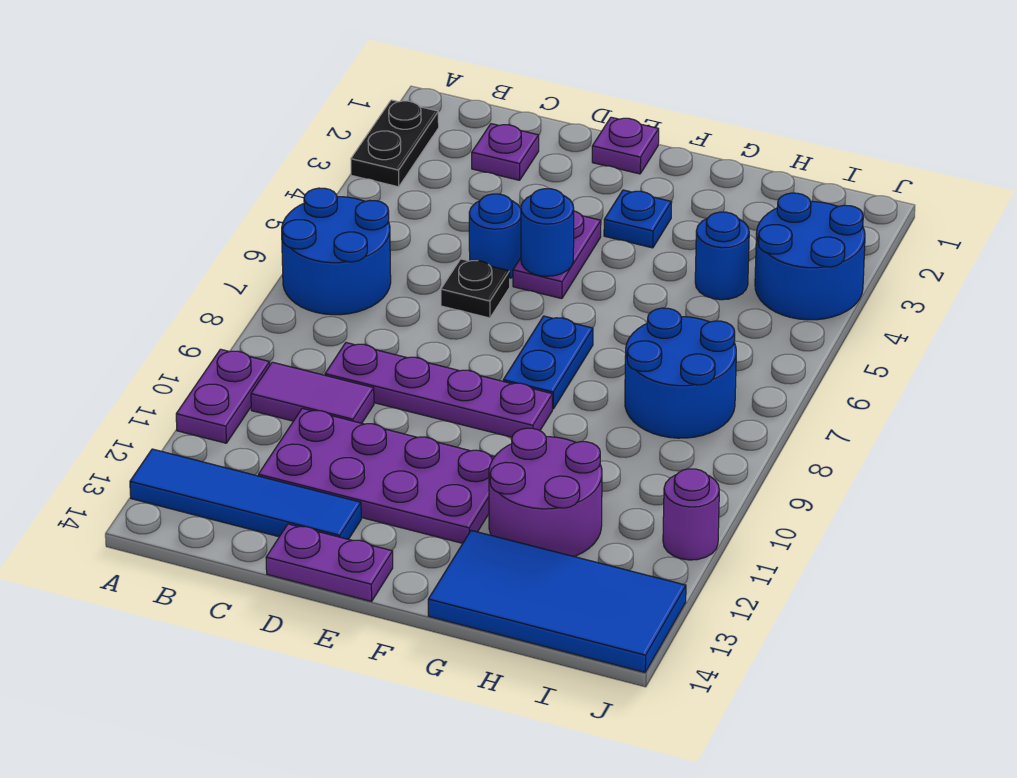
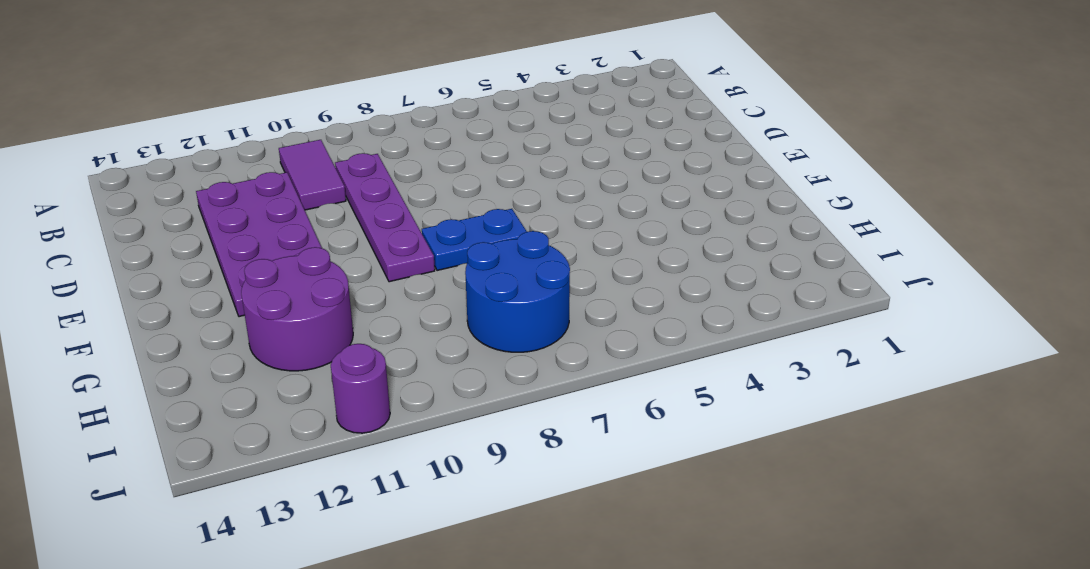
none -> black 1x2 plate [351,100,439,187]
none -> blue 2x2 round brick [282,188,391,315]
none -> purple 1x2 plate [176,349,270,443]

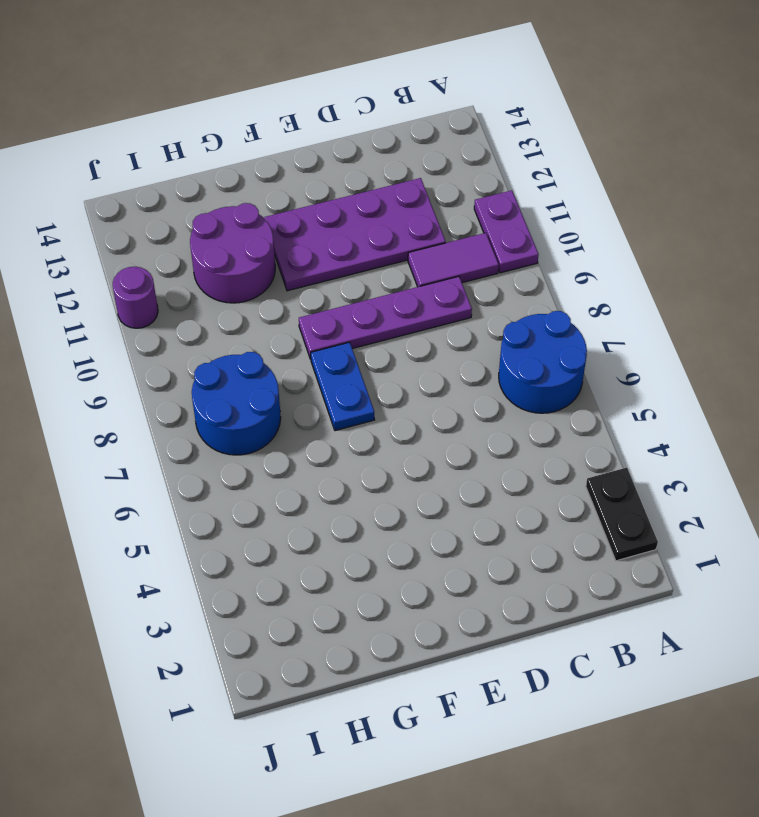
none -> blue 1x4 tile [130,449,361,539]
none -> purple 1x1 plate [472,124,539,180]
none -> blue 1x1 round brick [469,194,521,278]

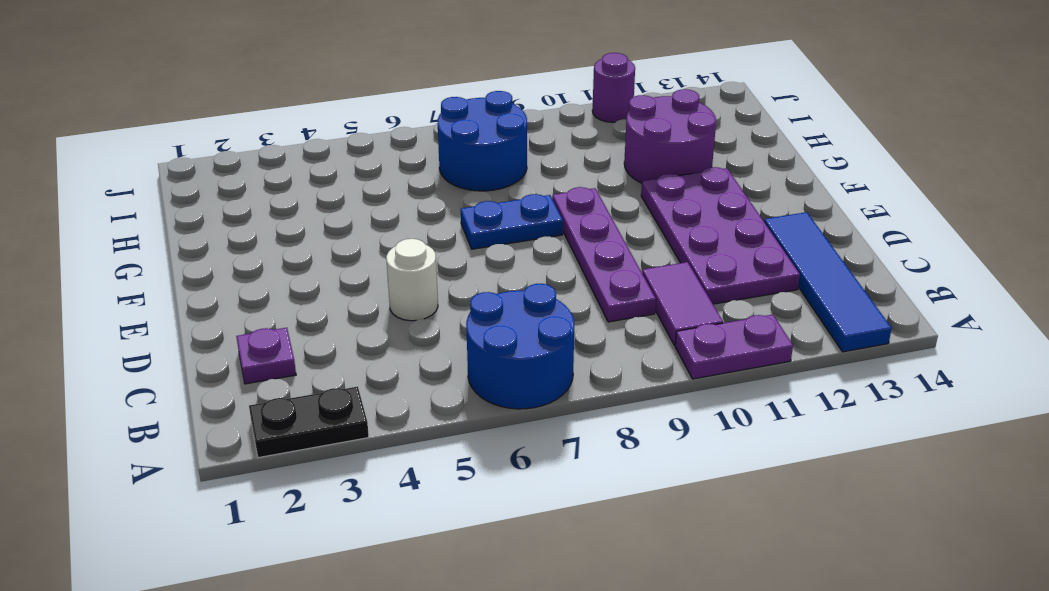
white 1x1 round brick [386,239,438,321] -> blue 1x1 round brick [469,194,521,278]
none -> black 1x1 plate [441,259,510,318]
none -> purple 1x2 plate [266,524,393,601]
none -> purple 1x1 plate [592,117,659,174]

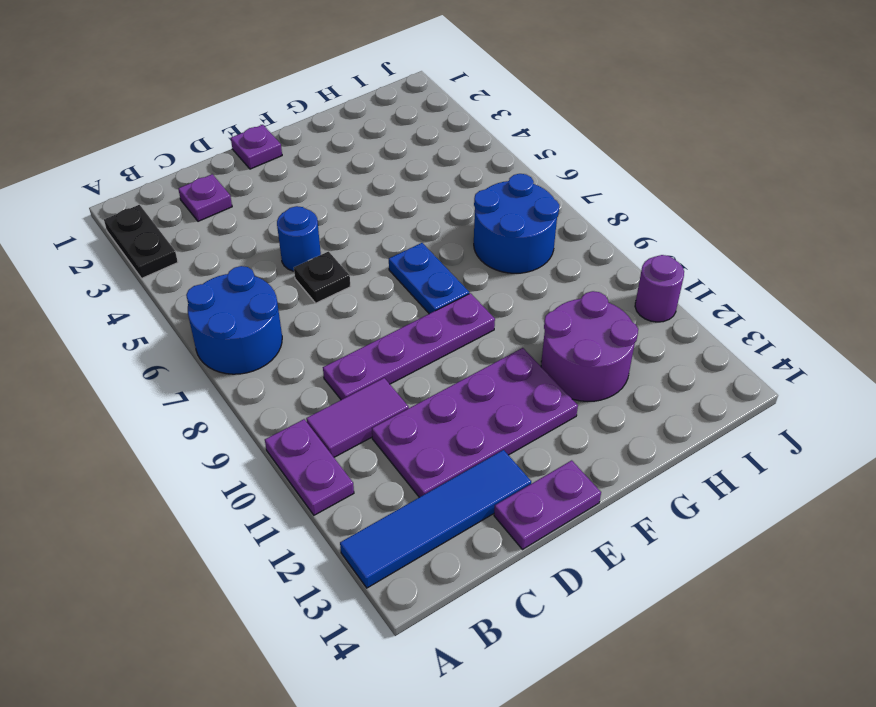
none -> purple 1x2 plate [513,211,601,299]
none -> blue 1x1 plate [604,190,672,248]
none -> blue 2x4 tile [428,530,686,672]

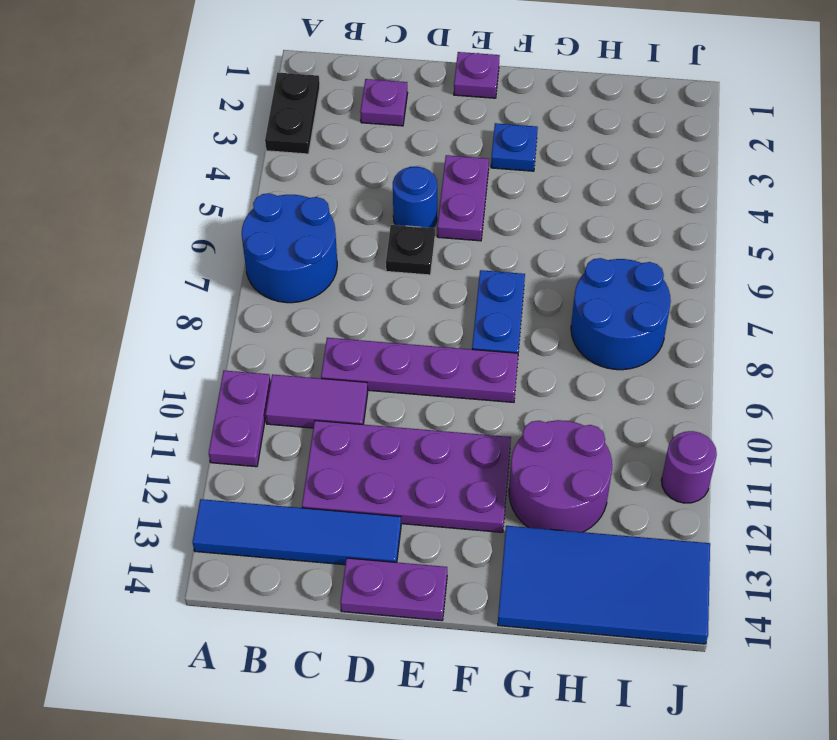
none -> blue 1x1 round brick [695,212,749,300]
none -> blue 2x2 round brick [755,193,865,320]
none -> blue 1x1 round brick [521,189,574,276]

